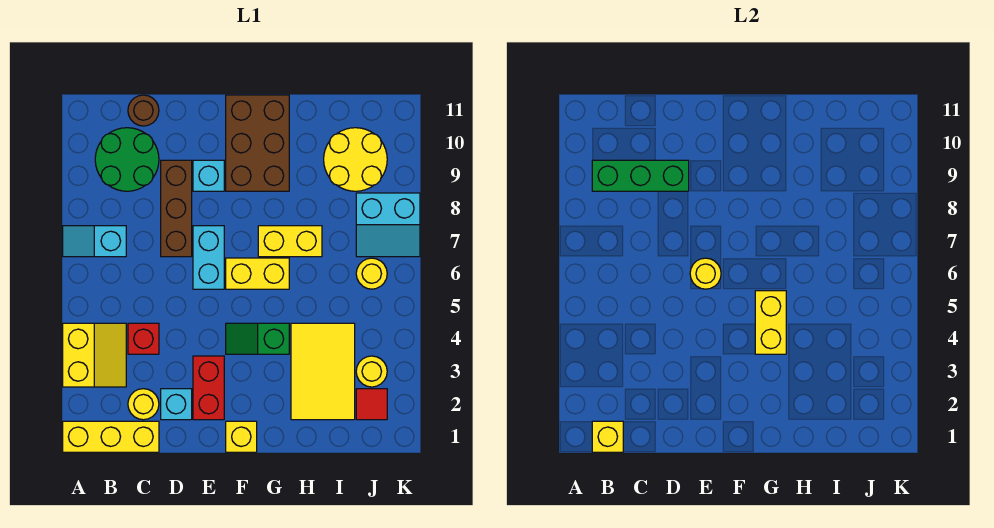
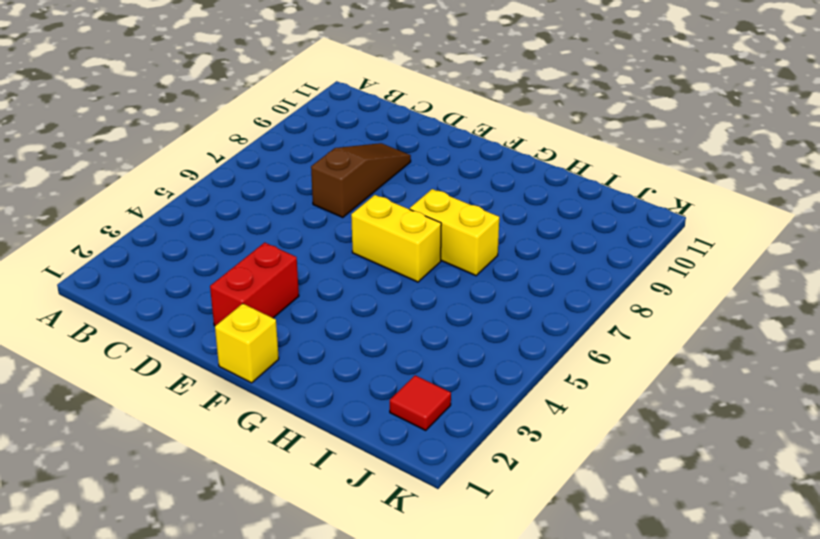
brown 1x3 slope [311,143,411,218] -> brown 1x3 brick [161,160,192,257]
none -> yellow 1x3 brick [63,421,159,452]
none -> yellow 2x2 slope [63,323,126,387]
none -> cyan 1x2 slope [63,226,126,257]

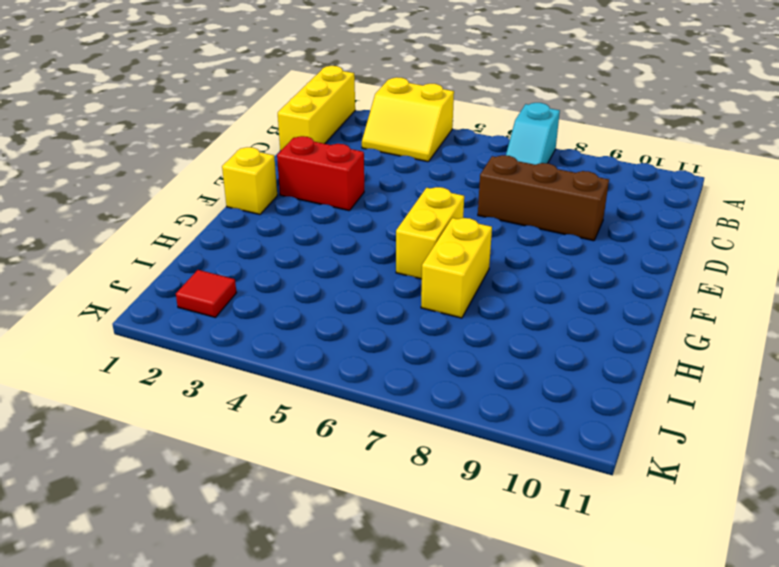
cyan 1x2 slope [506,103,560,165] -> cyan 1x2 slope turned to [63,226,126,257]
none -> green 2x2 round brick [95,128,159,191]
none -> yellow 1x1 round brick [128,389,159,420]
none -> red 1x1 brick [128,323,159,354]

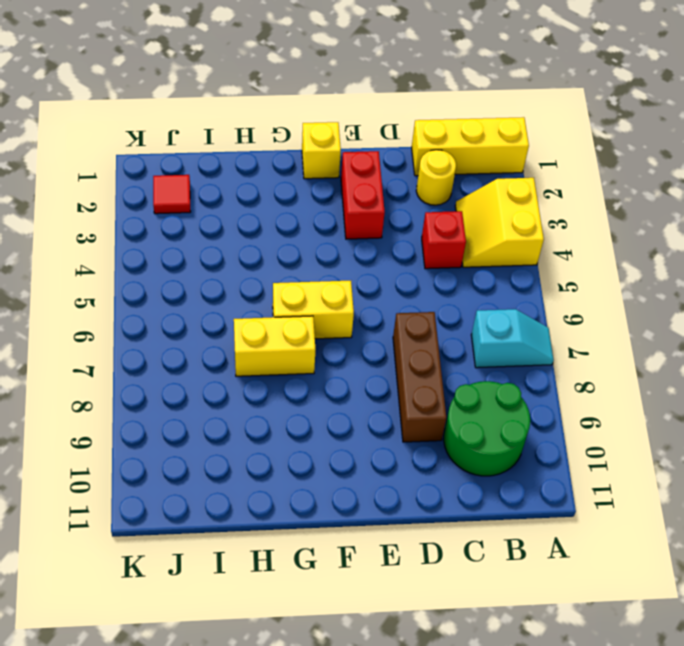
none -> brown 1x1 round brick [128,95,159,126]
none -> cyan 1x1 brick [161,389,192,420]
none -> cyan 1x2 brick [193,226,224,289]

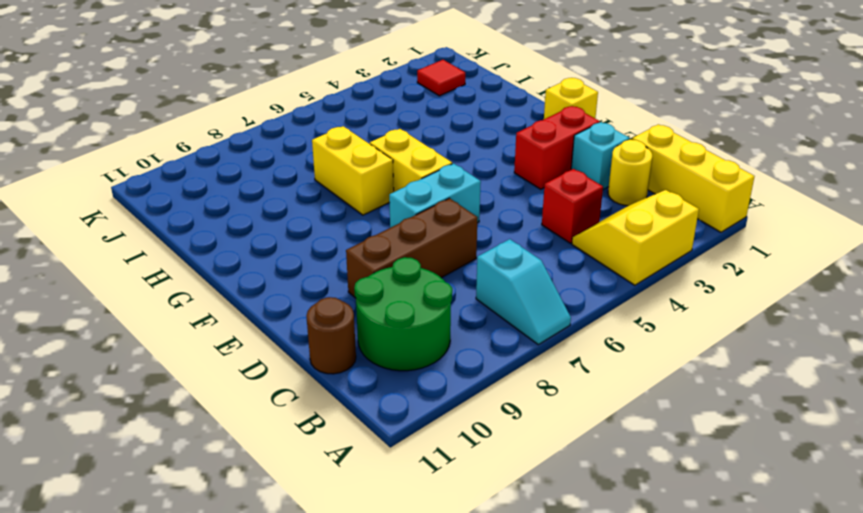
none -> cyan 1x1 brick [193,160,224,191]
none -> green 1x2 slope [226,323,289,354]
none -> brown 2x3 brick [226,95,289,191]

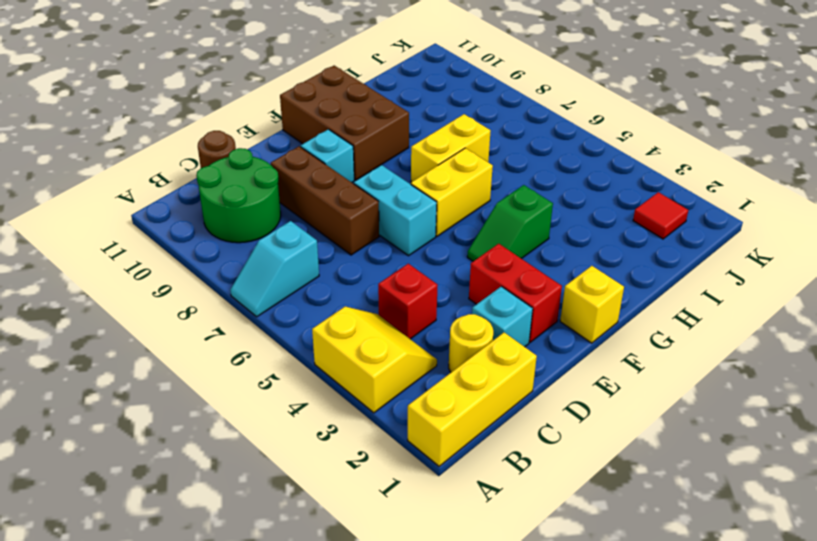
none -> yellow 2x3 tile [291,323,355,420]
none -> yellow 2x2 round brick [324,128,387,191]
none -> yellow 1x1 round brick [356,356,387,387]

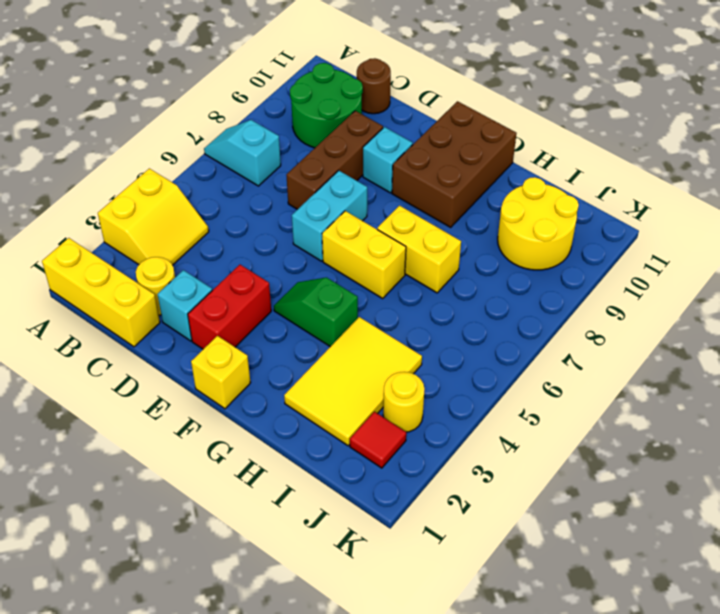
none -> red 1x1 brick [128,323,159,354]
none -> yellow 1x1 round brick [356,258,387,289]
none -> cyan 2x2 slope [356,193,420,257]

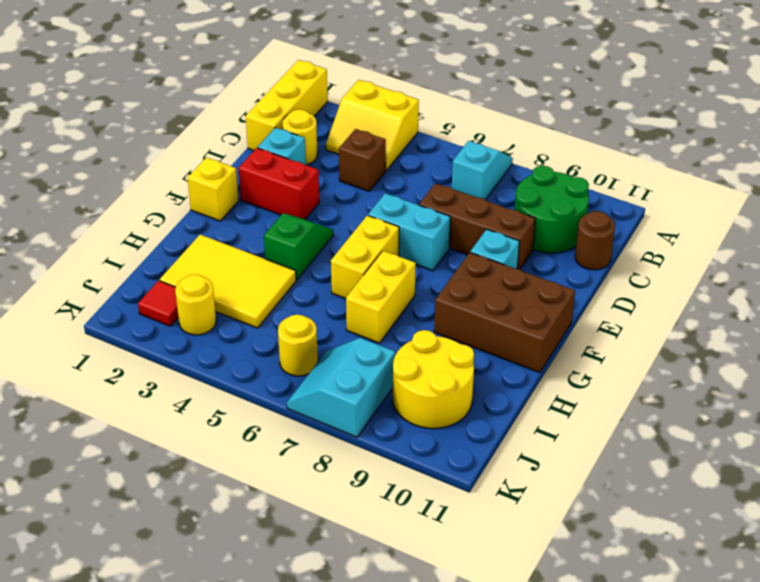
brown 1x1 brick [339,129,386,191] -> red 1x1 brick [128,323,159,354]
none -> yellow 1x1 brick [592,421,623,452]
none -> green 1x3 brick [592,160,689,191]
none -> yellow 1x1 round brick [690,258,721,289]

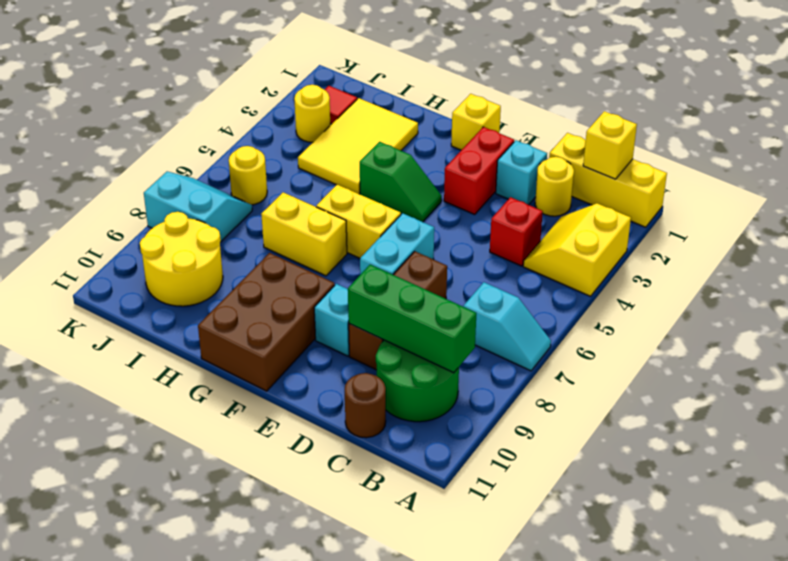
none -> yellow 1x1 round brick [690,258,721,289]
none -> yellow 1x2 brick [755,291,786,354]

